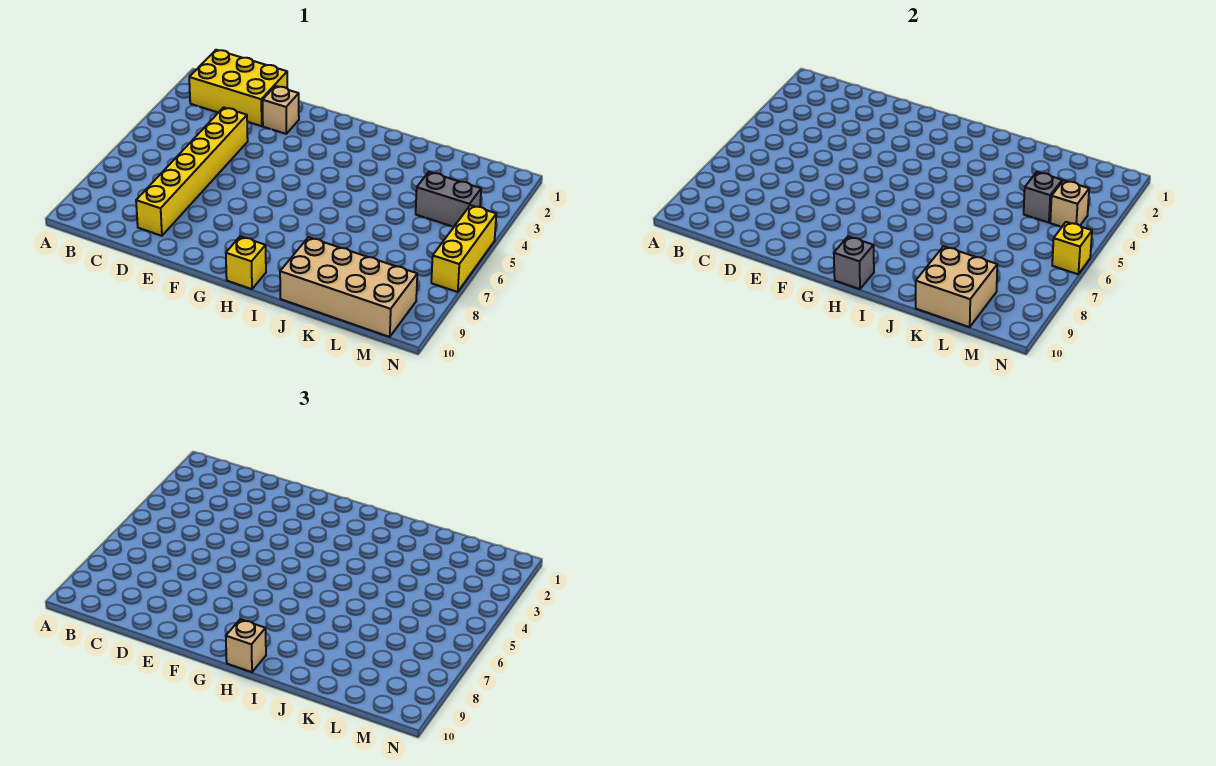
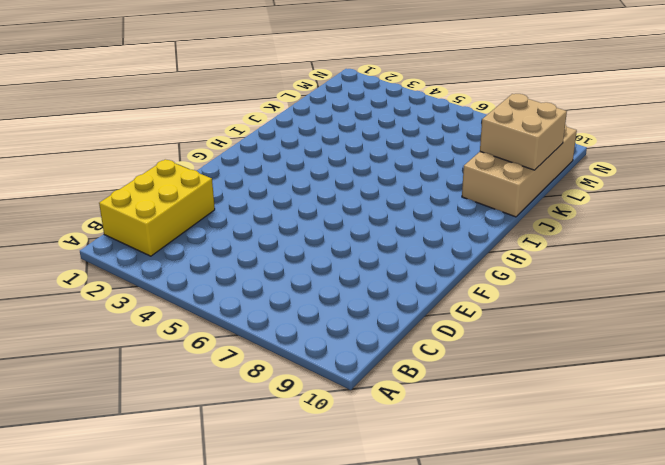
none -> yellow 1x6 brick [136,107,248,236]
none -> tan 1x1 brick [263,86,299,134]
none -> yellow 1x1 brick [226,236,266,289]

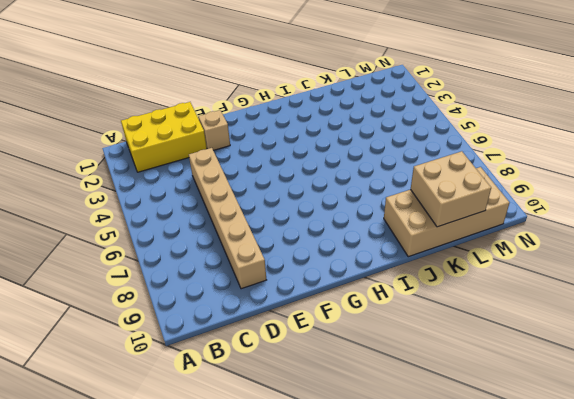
tan 1x6 brick [189,148,266,289] -> yellow 1x6 brick [136,107,248,236]
none -> yellow 1x1 brick [226,236,266,289]
none -> grey 1x2 brick [416,172,481,227]
none -> yellow 1x3 brick [431,205,496,292]

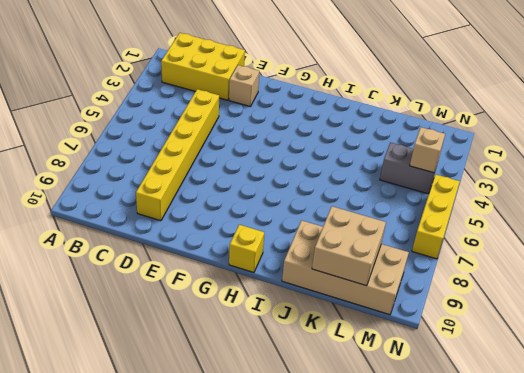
none -> grey 1x1 brick [834,236,874,289]
none -> grey 1x1 brick [1024,172,1062,223]
none -> yellow 1x1 brick [1052,222,1092,274]

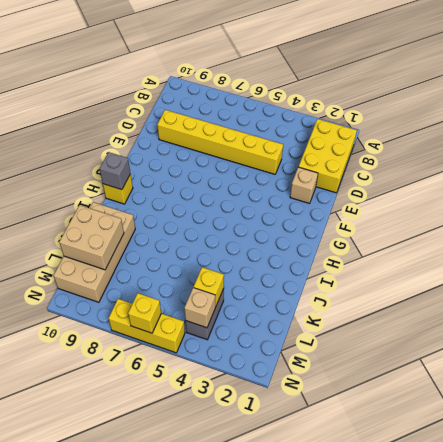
yellow 1x1 brick [194,267,224,307] -> grey 1x1 brick [1024,172,1062,223]
none -> tan 1x1 brick [226,619,266,672]

